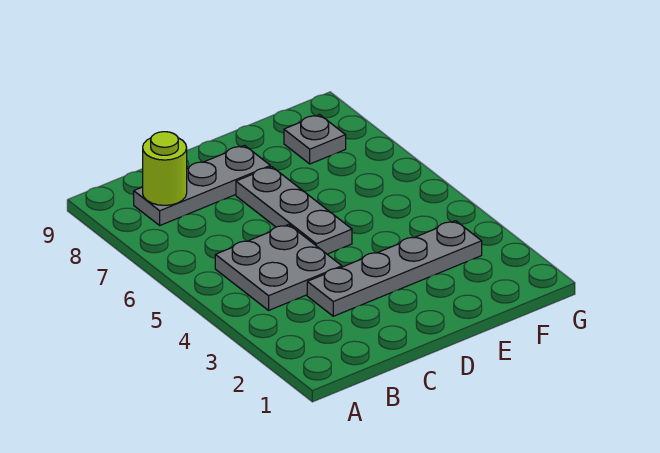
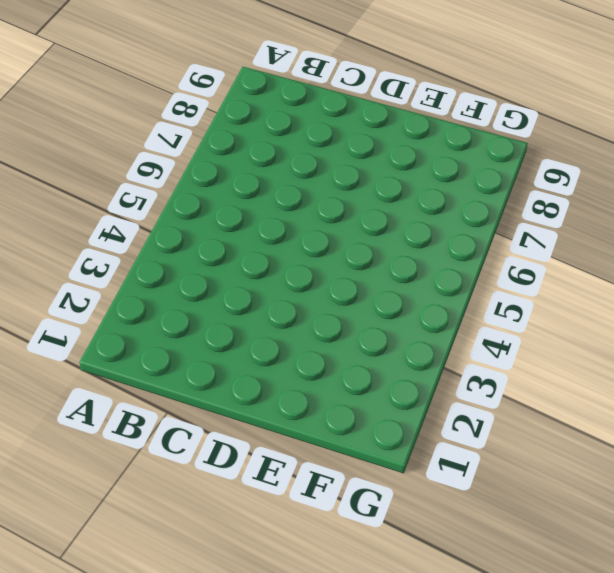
none -> grey 2x2 plate [215,224,342,310]
none -> grey 1x3 plate [134,145,270,225]

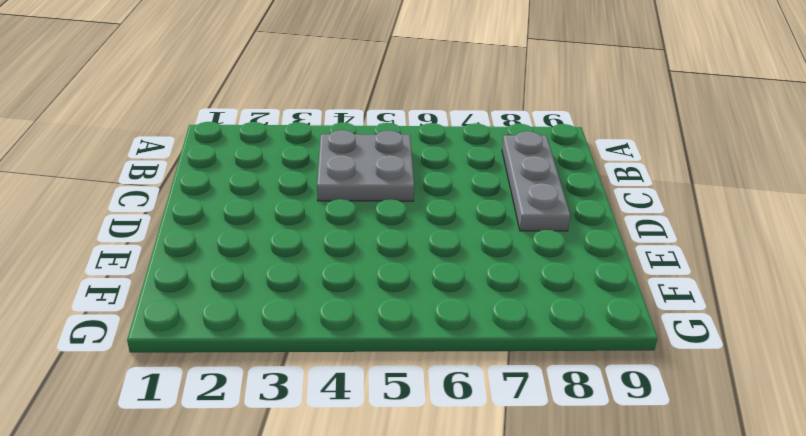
none -> grey 1x4 plate [307,221,482,316]
none -> grey 1x3 plate [236,167,352,254]

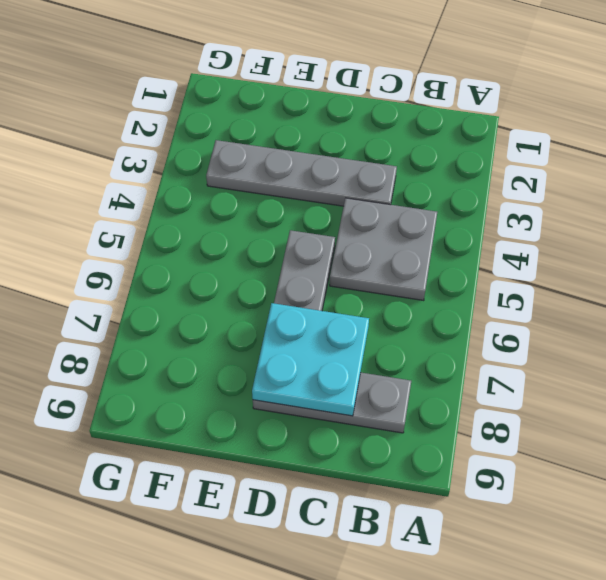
cyan 2x2 plate [252,303,369,416] -> none
none -> grey 1x1 plate [284,115,346,164]
none -> lime 1x1 round brick [143,132,187,205]

